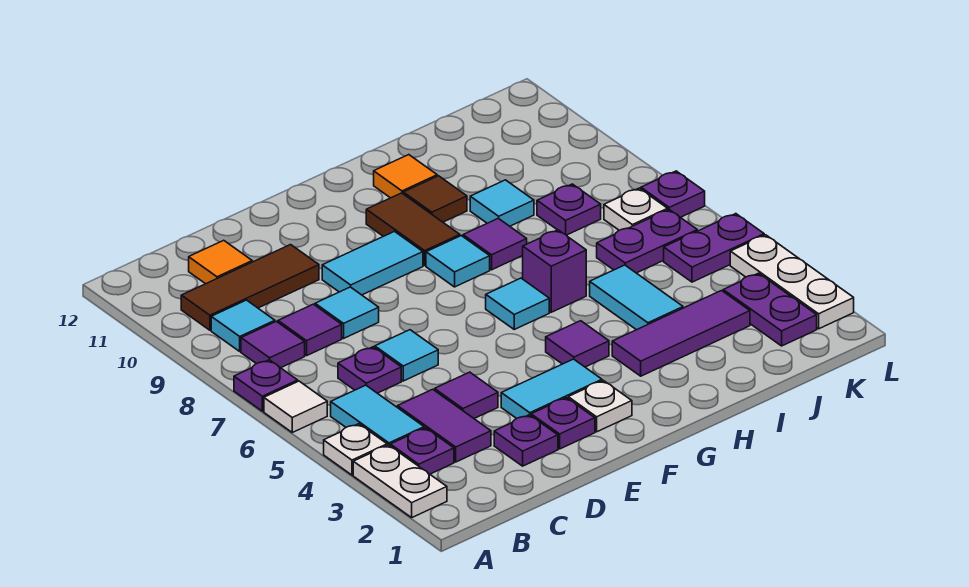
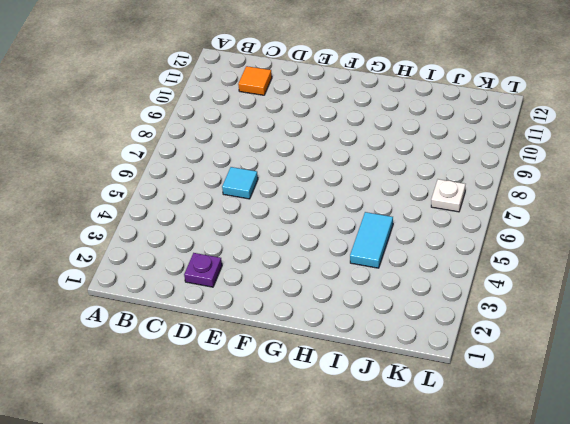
none -> white 1x2 plate [353,445,447,518]
none -> white 1x1 plate [324,424,387,475]
none -> white 1x1 tile [264,381,327,432]
none -> purple 1x1 plate [234,360,298,411]

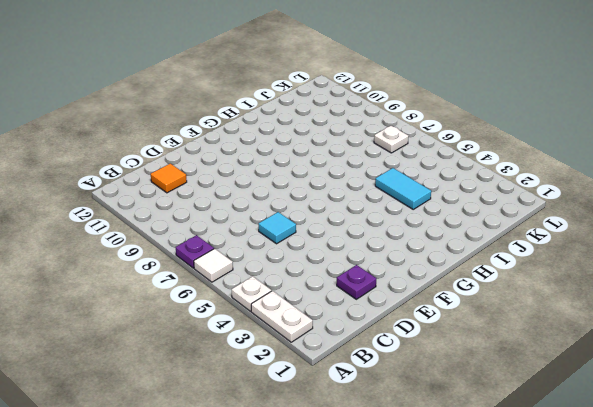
none -> purple 1x1 plate [390,428,454,474]
none -> cyan 1x2 tile [331,385,424,446]
none -> purple 1x1 tile [241,321,305,368]
none -> cyan 1x1 tile [211,300,275,351]

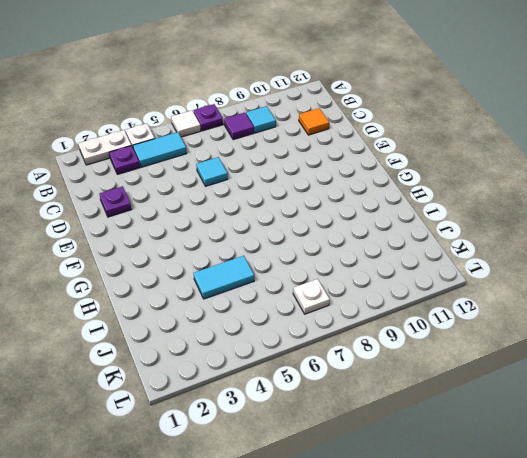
none -> brown 1x3 tile [181,245,319,330]
none -> purple 1x2 tile [398,389,491,462]
none -> purple 1x1 plate [338,347,401,393]
none -> purple 1x1 tile [278,304,342,356]

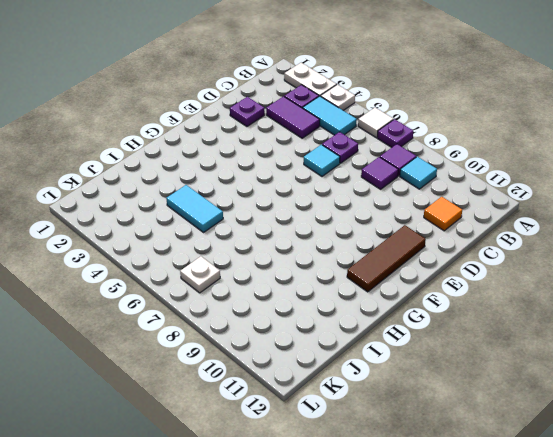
brown 1x3 tile [347,225,426,292] -> brown 1x3 tile moved to [181,245,319,330]
none -> purple 1x1 tile [435,372,498,418]
none -> cyan 1x1 tile [315,287,379,338]
none -> purple 1x1 plate [531,398,595,449]
none -> cyan 1x2 tile [501,359,602,419]

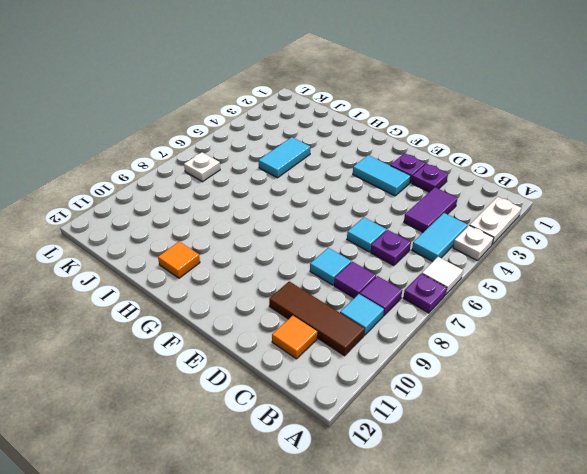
none -> purple 1x1 plate [390,428,454,474]
none -> purple 1x1 tile [435,372,498,418]
none -> cyan 1x2 tile [322,232,423,295]
none -> white 1x1 plate [568,380,632,432]

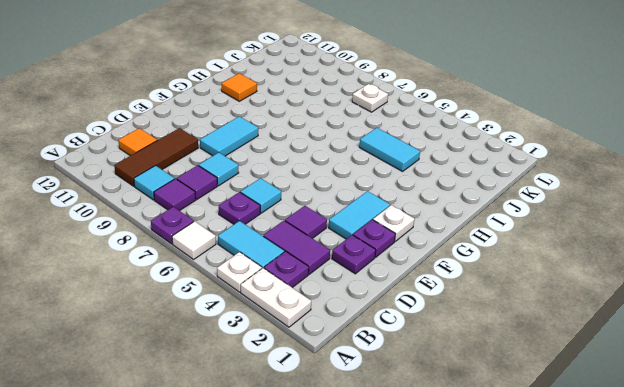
none -> purple 1x1 tile [546,321,609,367]
none -> cyan 1x1 tile [486,278,549,329]
none -> cyan 1x1 tile [426,236,490,287]
none -> brown 1x2 tile [366,193,460,266]

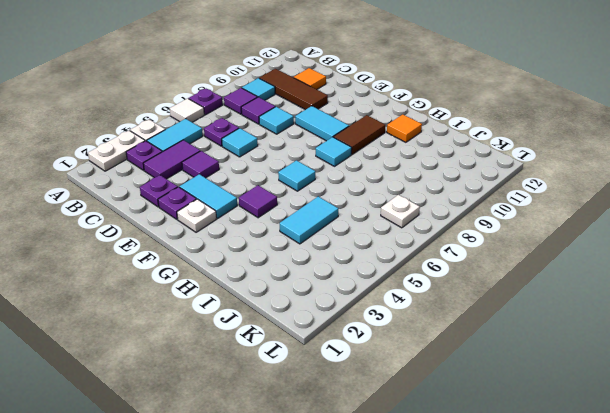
none -> purple 1x3 tile [612,291,750,376]
none -> purple 1x1 brick [523,230,586,312]
none -> purple 1x1 tile [463,218,527,270]
none -> brown 1x1 tile [403,176,467,222]

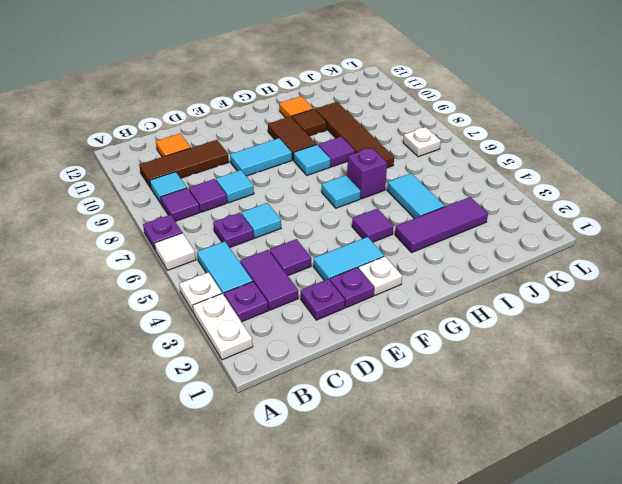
brown 1x4 tile [315,102,394,168] -> cyan 1x1 tile [470,180,534,226]
none -> purple 1x2 plate [597,210,697,273]
none -> purple 1x1 plate [537,184,601,235]
none -> purple 1x2 plate [723,273,817,346]
none -> purple 1x2 plate [664,214,764,282]

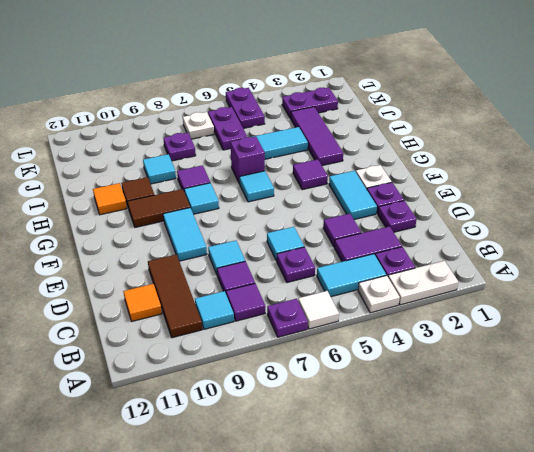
none -> white 1x3 plate [730,235,854,329]
none -> purple 1x1 plate [641,171,705,217]

